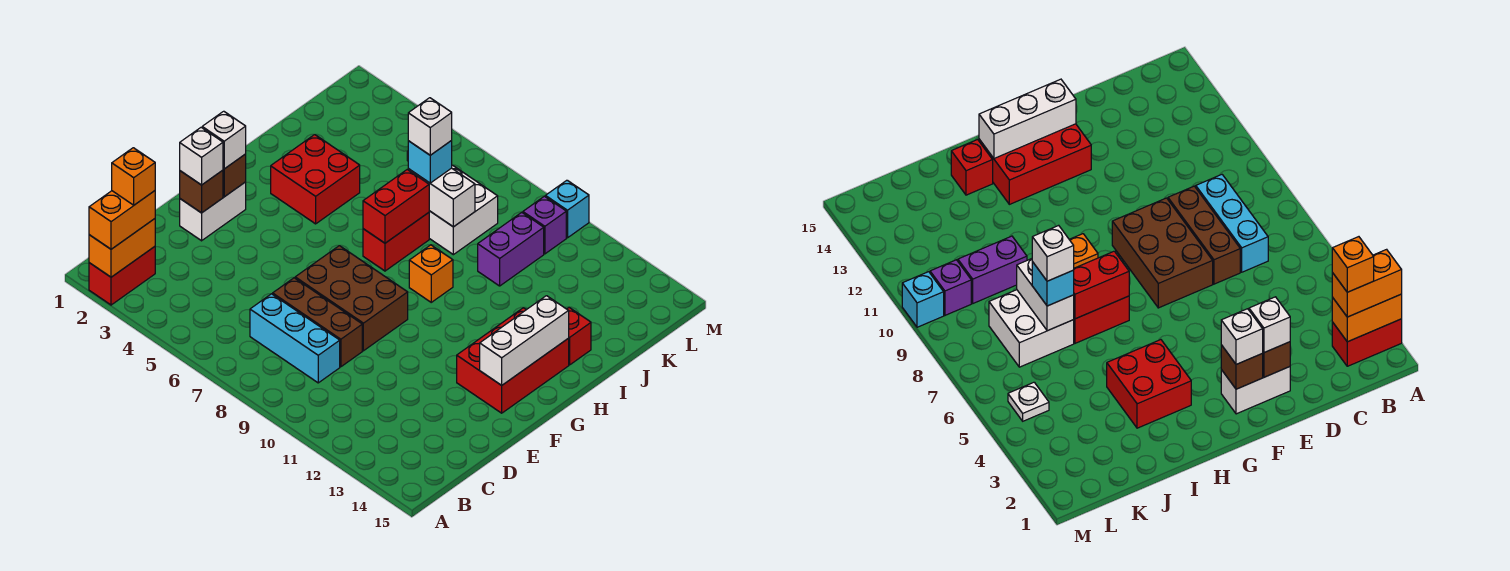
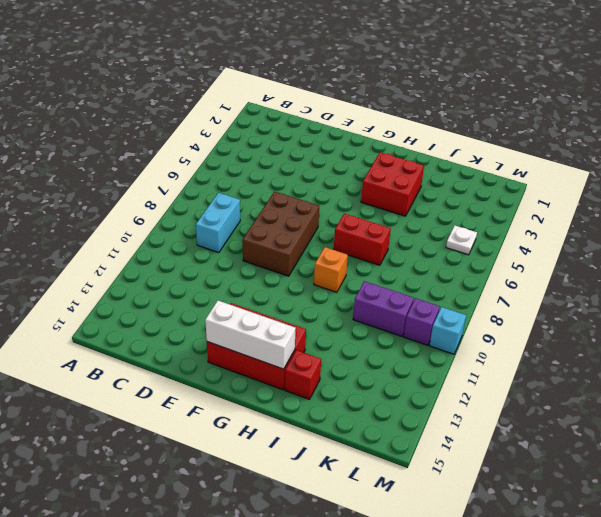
cyan 1x2 brick [196,193,240,253] -> cyan 1x3 brick [250,294,340,383]
none -> red 1x2 brick [89,247,155,305]
none -> brown 1x3 brick [273,278,362,367]
none -> white 1x2 brick [180,182,246,241]

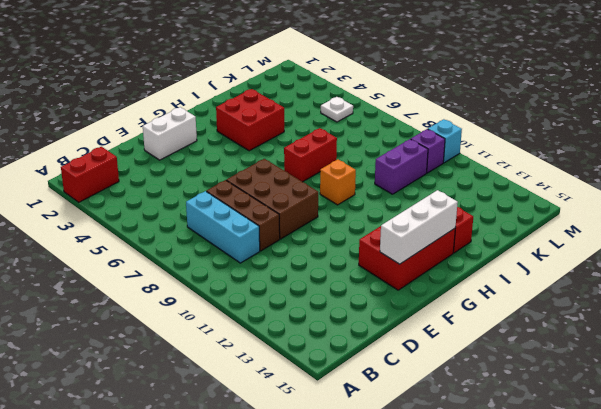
none -> white 2x2 brick [429,165,498,255]
none -> orange 1x2 brick [89,219,155,277]
none -> brown 1x1 brick [180,170,223,213]

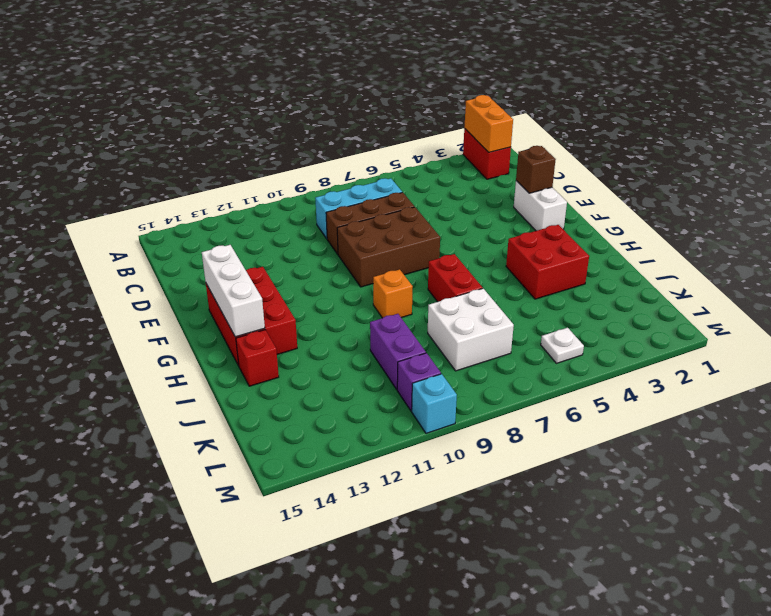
none -> brown 1x1 brick [223,154,246,197]
none -> red 1x2 brick [363,170,429,243]
none -> white 1x2 brick [408,168,475,227]

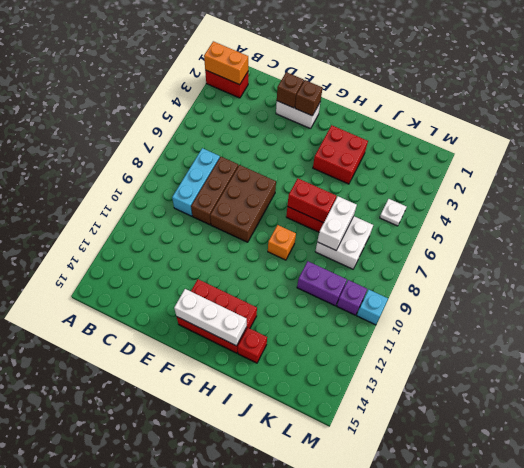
none -> orange 1x2 brick [89,191,155,249]
none -> white 1x1 brick [180,127,223,185]
none -> white 1x1 brick [202,111,246,169]

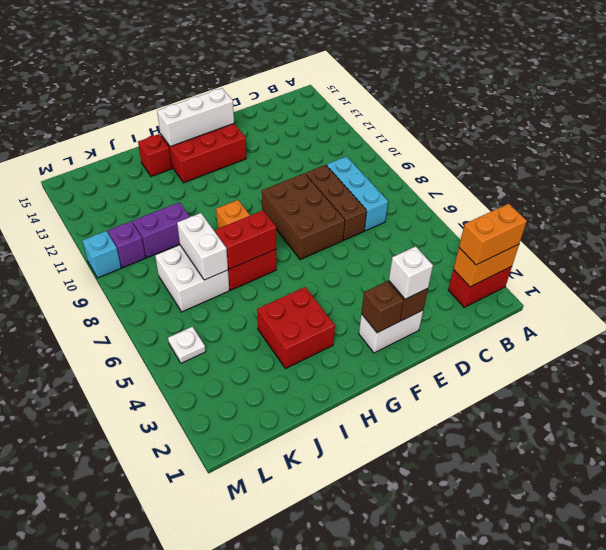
none -> white 1x1 brick [202,111,246,169]
none -> cyan 1x1 brick [408,141,452,183]
none -> orange 1x1 brick [112,148,155,205]

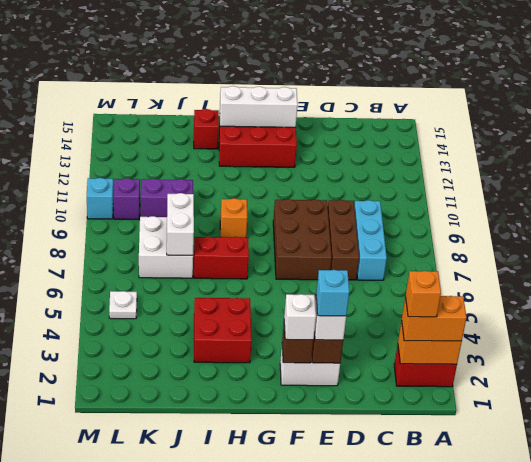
cyan 1x1 brick [316,270,349,316] -> cyan 1x1 brick moved to [408,141,452,183]
none -> red 1x2 brick [363,170,429,243]
none -> white 1x1 brick [408,98,452,155]

